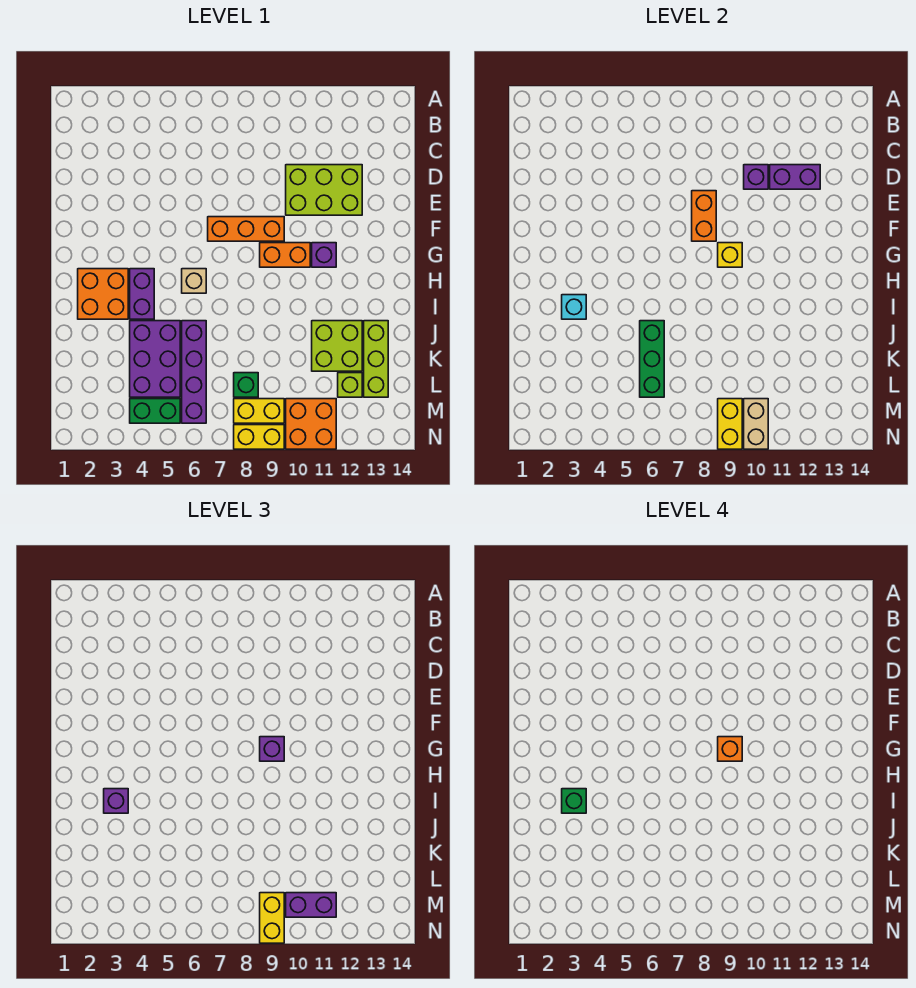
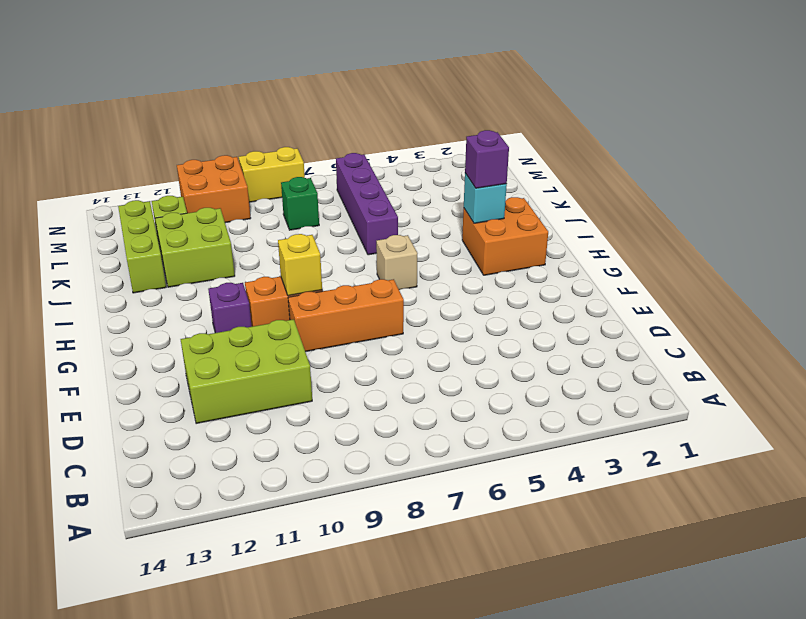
none -> purple 1x2 brick [130,269,154,319]
none -> purple 2x3 brick [130,321,180,397]
none -> green 1x2 brick [130,399,180,423]
none -> yellow 1x2 brick [234,399,284,423]

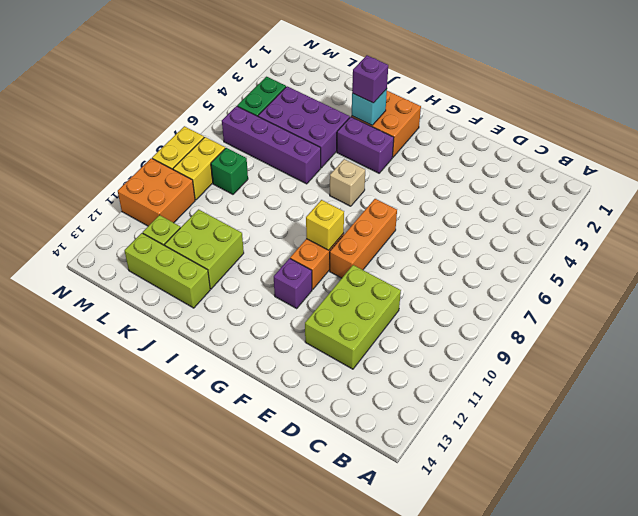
none -> purple 1x1 brick [744,165,768,189]
none -> purple 1x2 brick [770,165,820,189]
none -> orange 1x2 brick [692,191,716,241]
none -> green 1x3 brick [640,321,664,397]

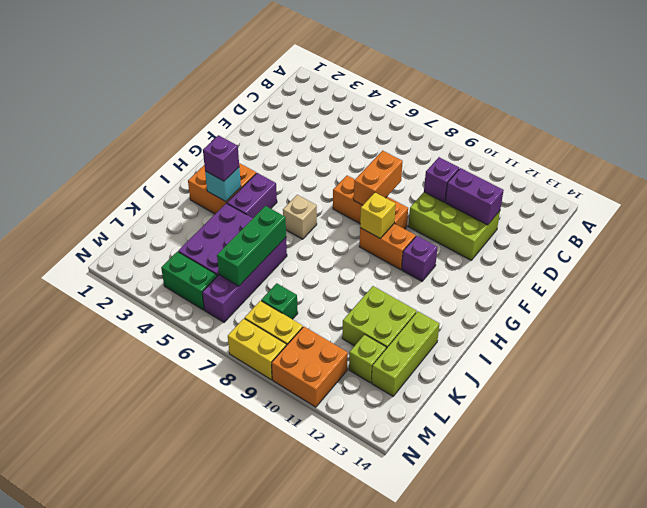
none -> yellow 1x2 brick [718,399,742,449]
none -> tan 1x2 brick [744,399,768,449]
none -> purple 1x1 brick [260,737,284,761]
none -> yellow 1x2 brick [260,893,284,943]

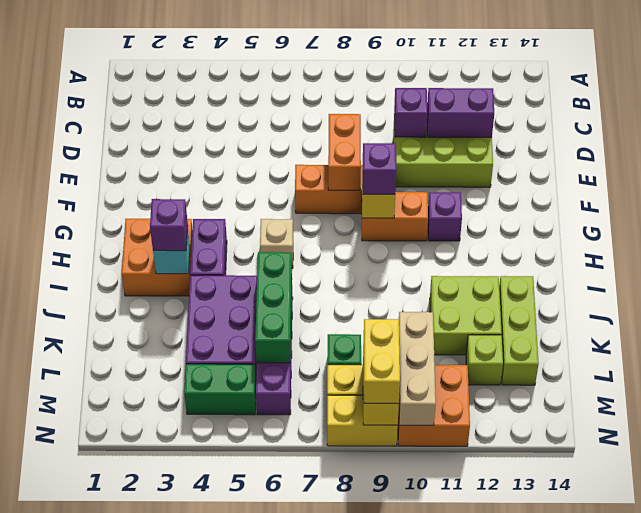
tan 1x3 brick [399,312,436,425] -> tan 1x2 brick [744,399,768,449]
none -> purple 1x2 brick [286,893,336,917]
none -> orange 1x1 brick [718,737,742,761]
none -> green 1x1 brick [562,789,586,813]

